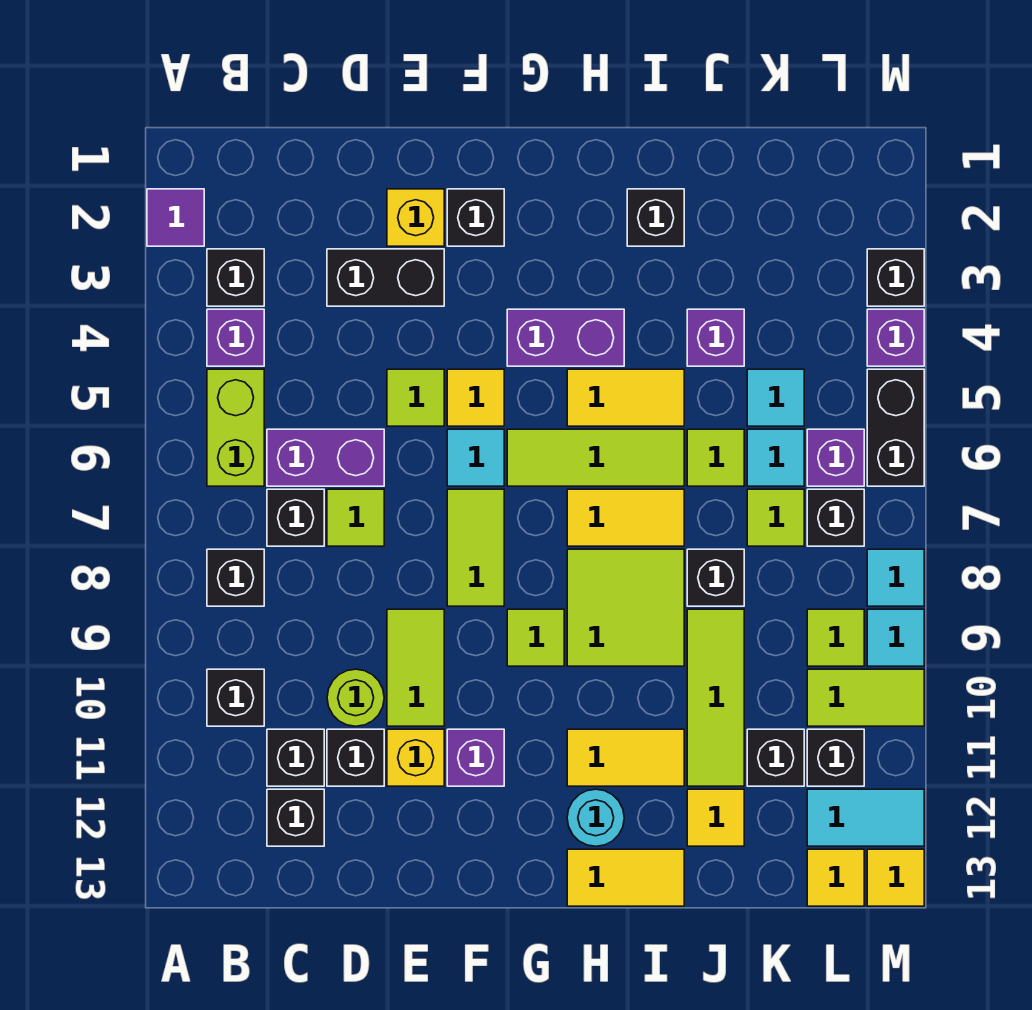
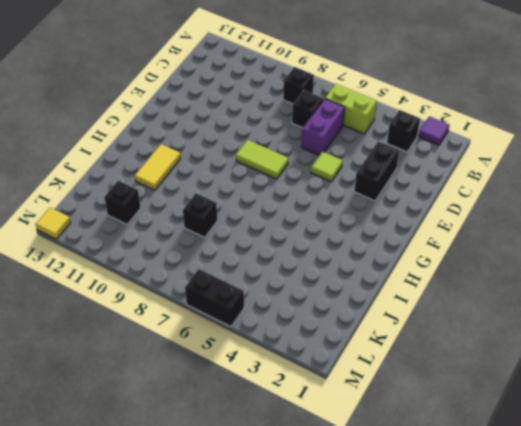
none -> purple 1x1 brick [207,309,264,366]
none -> black 1x1 brick [207,669,264,726]
none -> black 1x1 brick [267,729,324,786]
none -> black 1x1 brick [267,789,324,846]

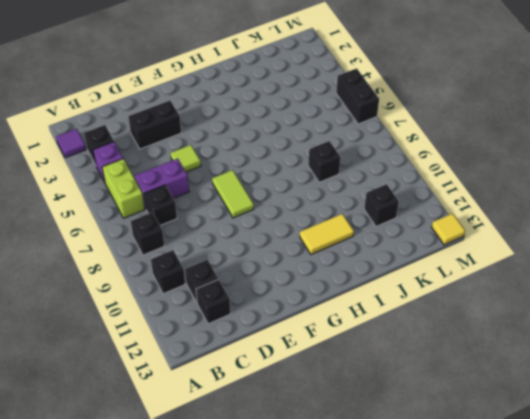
none -> lime 1x1 tile [327,489,384,546]
none -> lime 1x1 round brick [327,669,384,726]
none -> black 1x1 brick [327,729,384,786]
none -> yellow 1x1 brick [387,189,444,246]

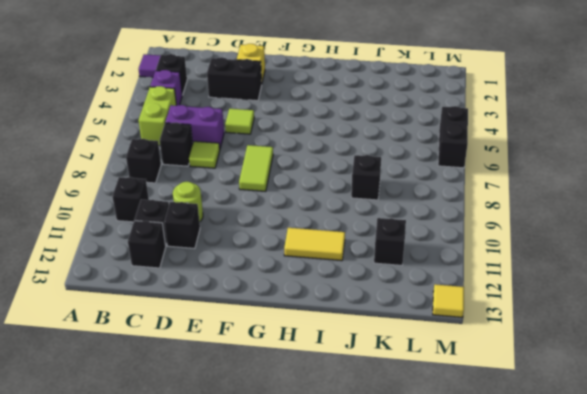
none -> lime 1x2 tile [387,609,444,726]
none -> yellow 1x1 brick [387,729,444,786]
none -> black 1x1 brick [447,189,504,246]
none -> yellow 1x1 tile [447,369,504,426]

